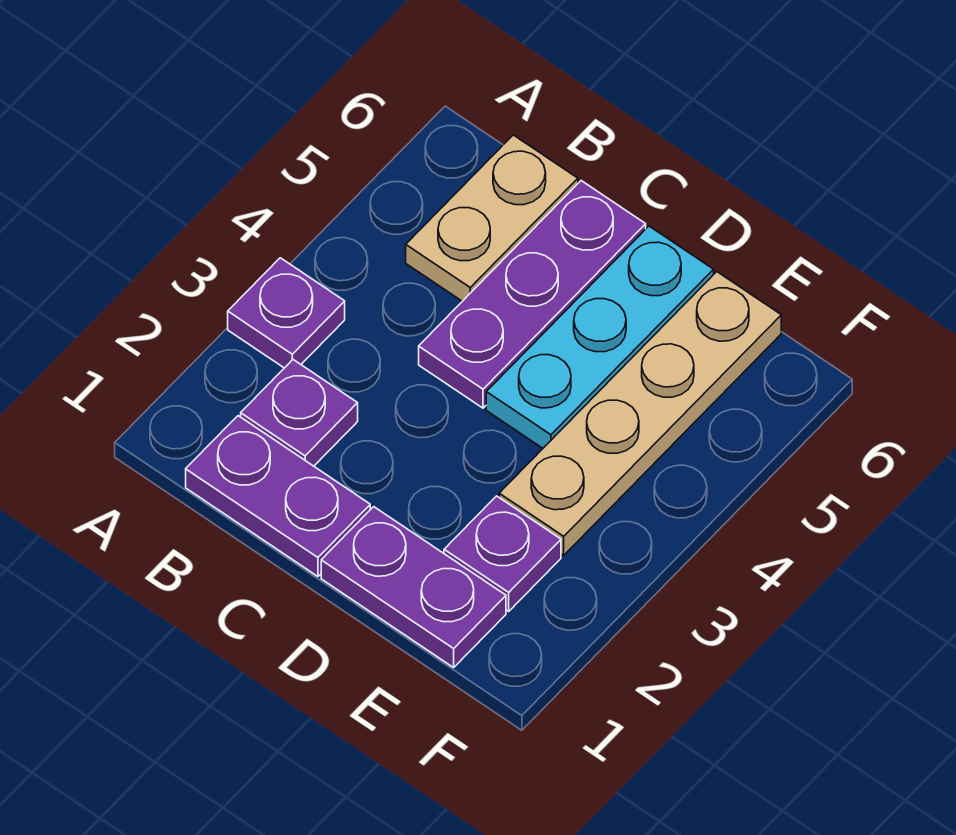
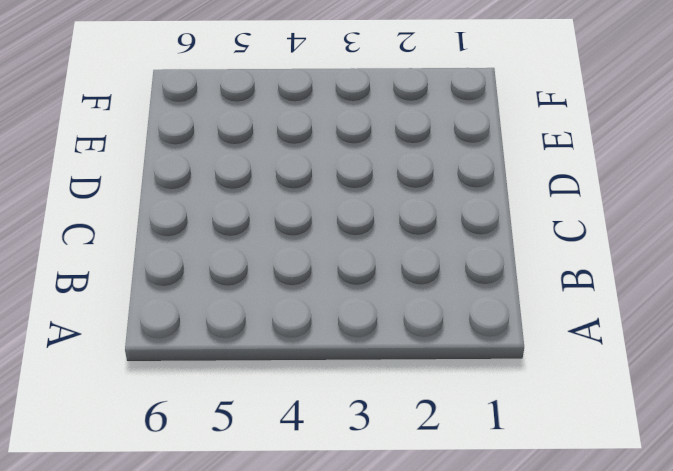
none -> purple 1x1 plate [228,258,345,368]
none -> purple 1x2 plate [186,416,370,576]

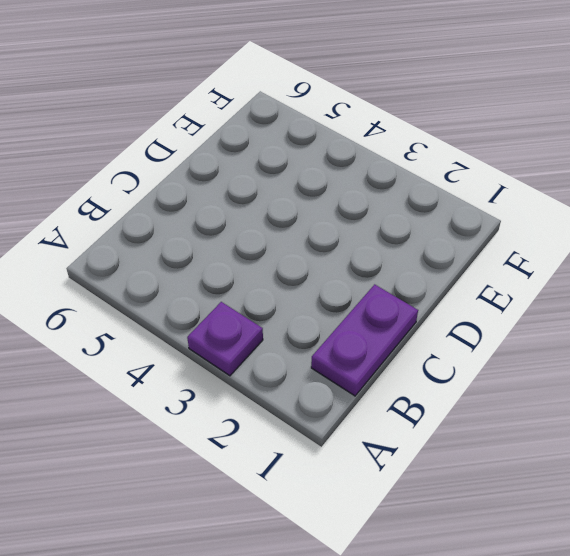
none -> purple 1x1 plate [241,360,358,466]
none -> tan 1x2 plate [406,135,578,301]

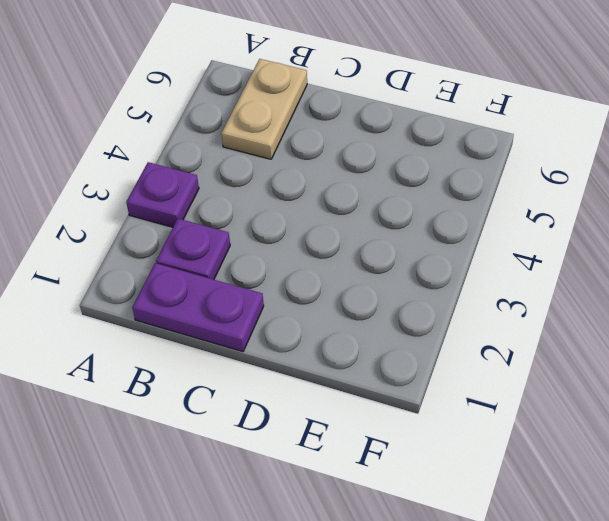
none -> purple 1x3 plate [419,181,646,408]
none -> purple 1x2 plate [321,507,506,667]

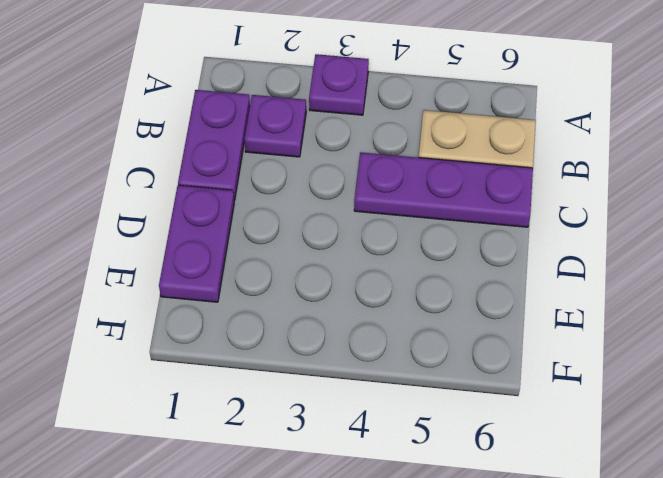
none -> cyan 1x3 plate [486,226,714,448]
none -> purple 1x1 plate [444,496,561,611]

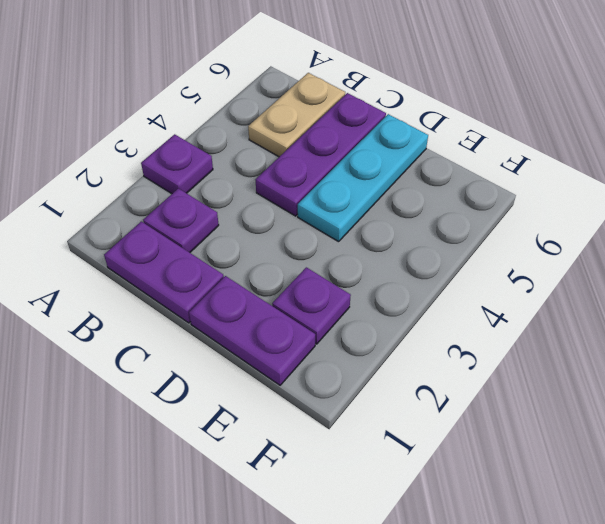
none -> tan 1x4 plate [499,272,781,555]

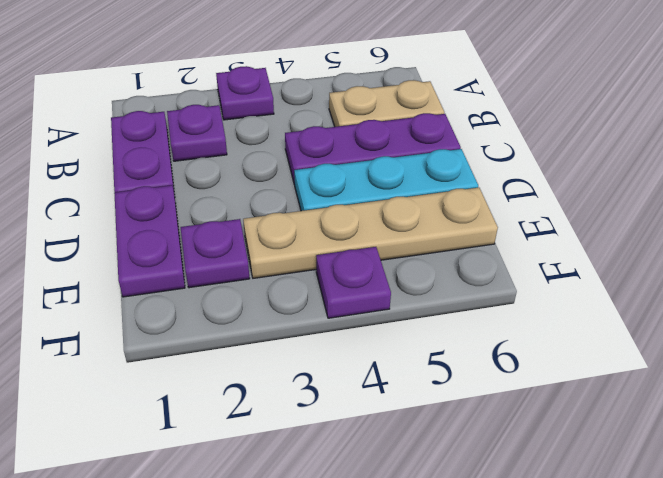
purple 1x1 plate [316,247,391,318] -> none

